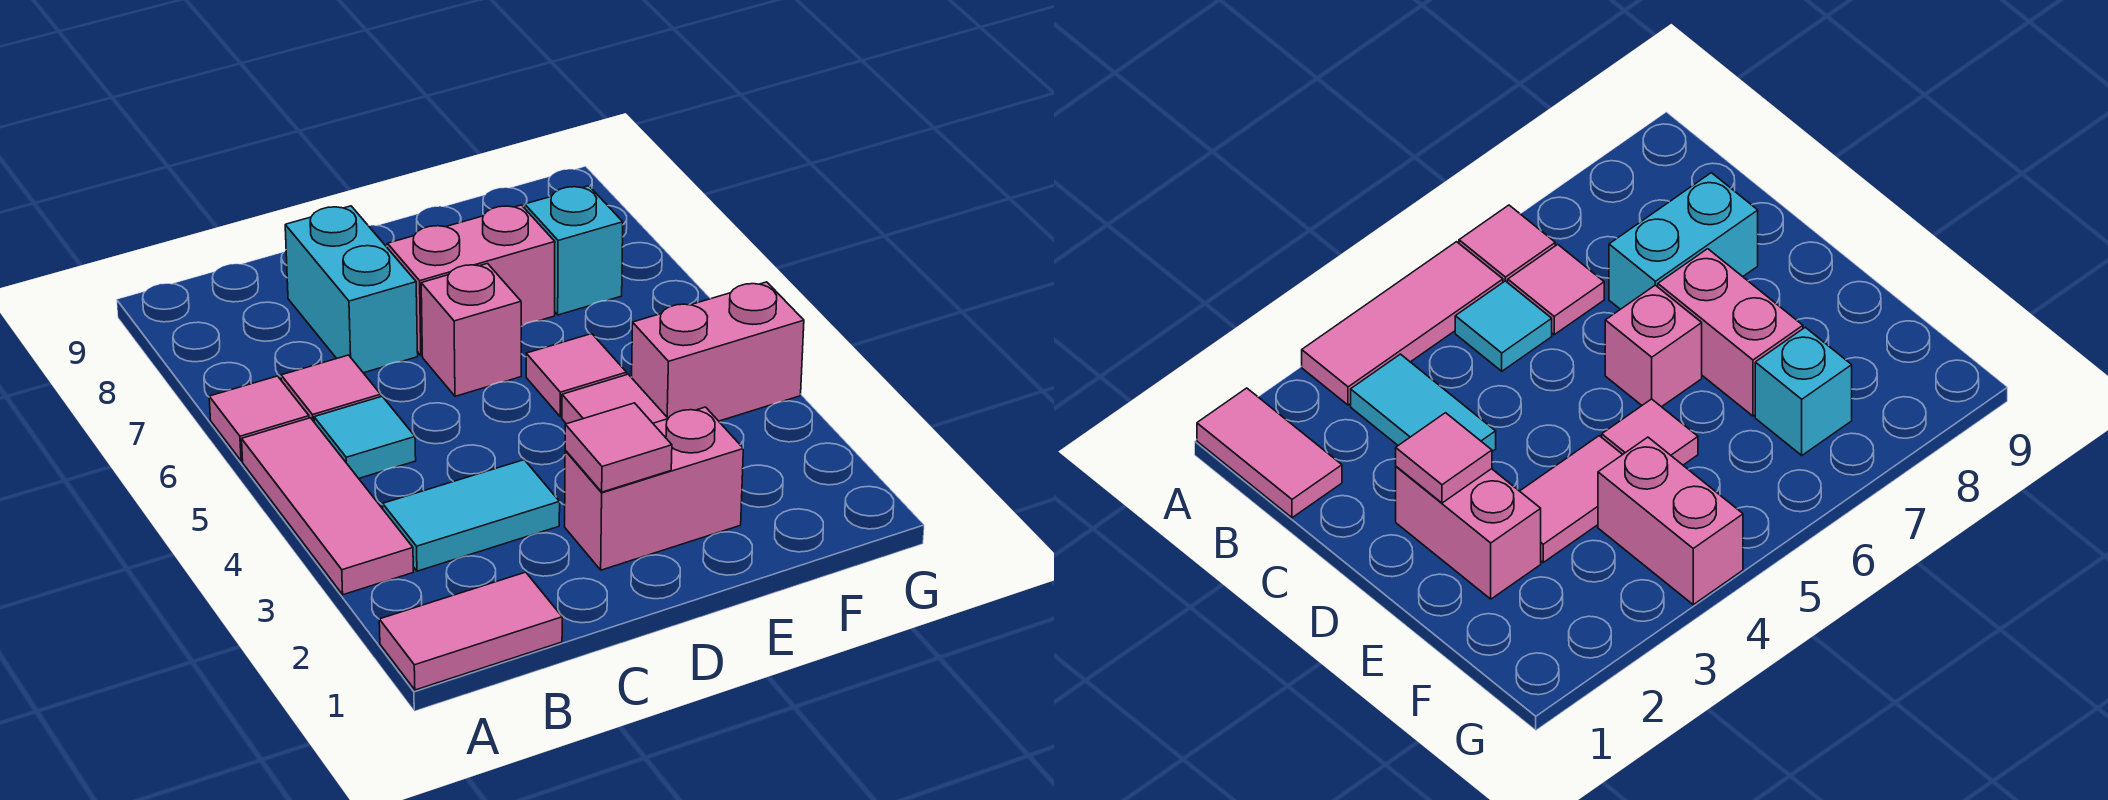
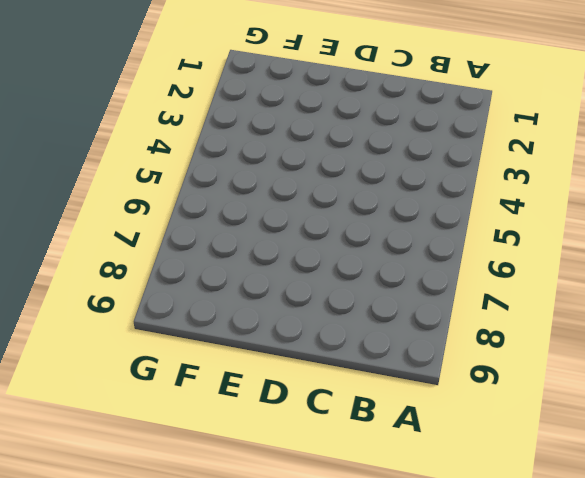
none -> pink 1x2 tile [379,572,562,690]
none -> pink 1x3 tile [242,418,413,595]
none -> pink 1x1 tile [209,376,309,461]

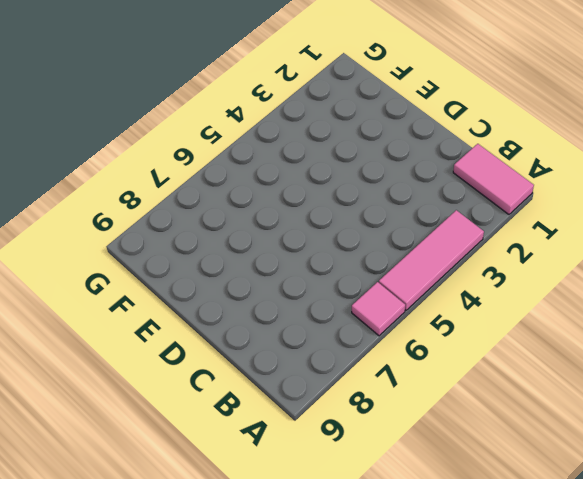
none -> cyan 1x2 tile [383,460,560,571]
none -> cyan 1x1 tile [314,397,416,478]
none -> pink 1x1 tile [281,355,381,421]

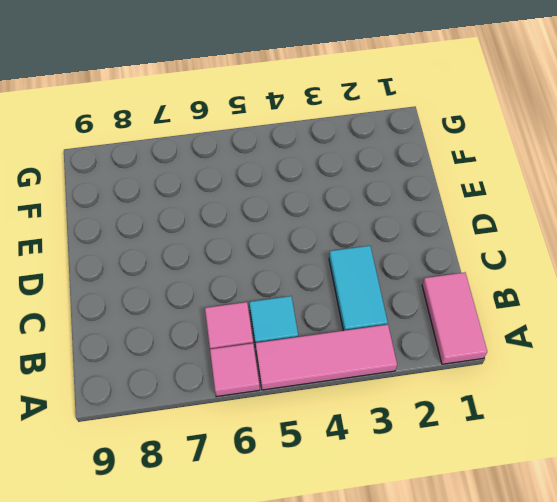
none -> cyan 1x2 brick [285,206,418,373]
none -> pink 1x2 brick [565,407,743,570]
none -> pink 1x1 brick [421,264,521,396]

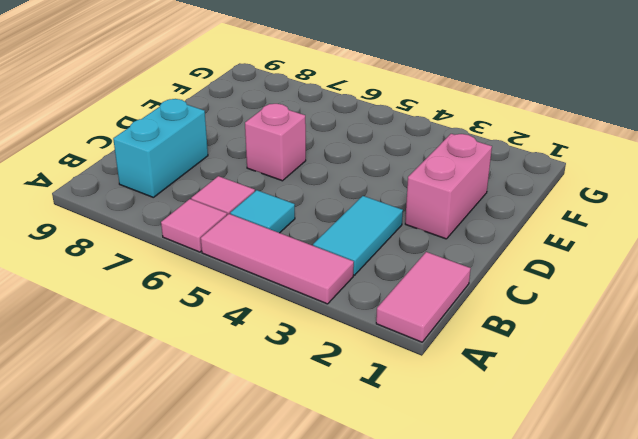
cyan 1x2 brick [113,99,208,197] -> cyan 1x2 brick turned to [285,206,418,373]
none -> pink 1x2 brick [388,205,555,356]
none -> pink 1x2 tile [562,374,668,424]
none -> pink 1x1 tile [526,334,627,417]

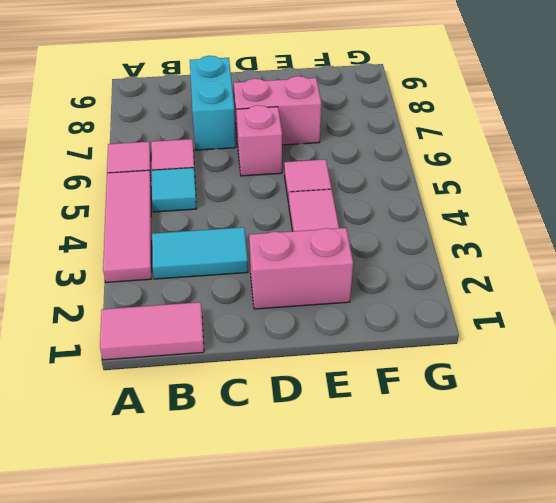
none -> pink 1x2 brick [631,282,804,421]
none -> cyan 1x1 brick [525,186,623,315]
none -> pink 1x1 tile [565,403,672,492]

